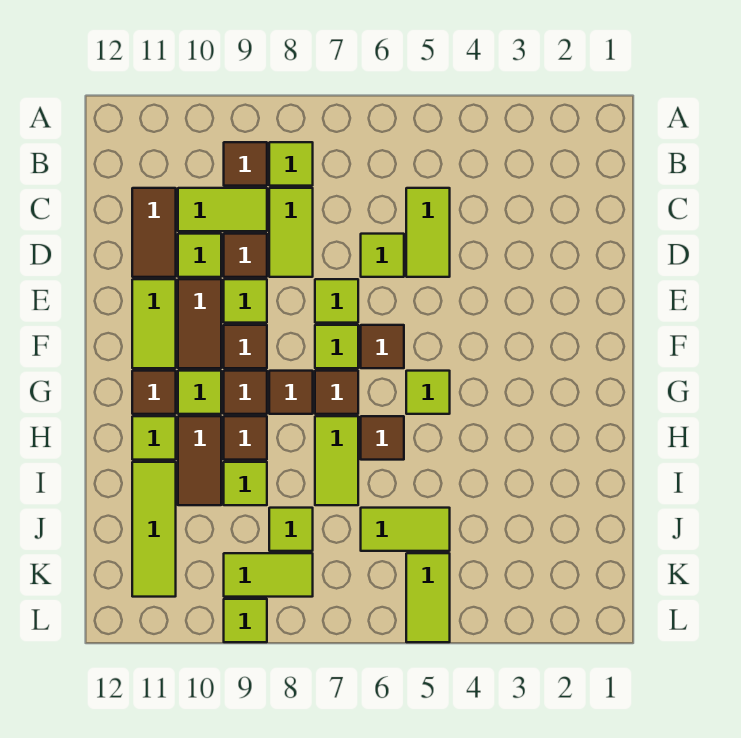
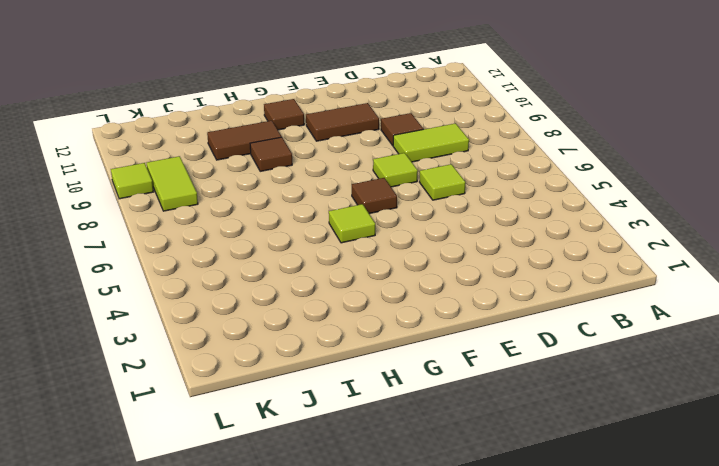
none -> lime 1x1 tile [269,142,313,186]
none -> brown 1x1 tile [224,142,267,186]
none -> lime 1x2 tile [406,188,450,277]
none -> lime 1x2 tile [178,188,267,231]

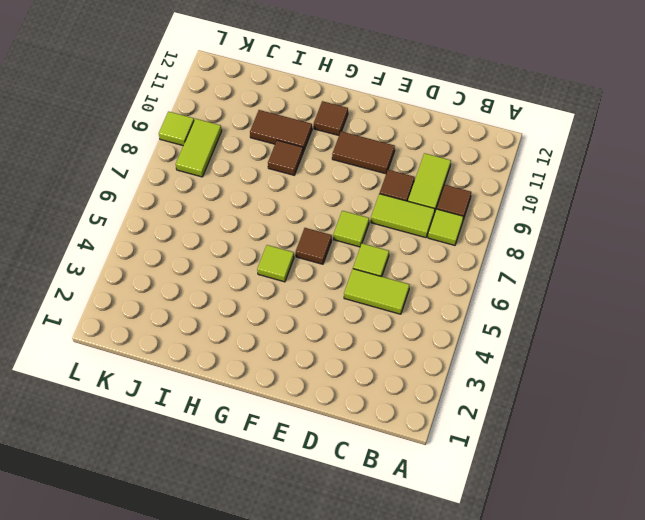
none -> brown 1x2 tile [132,188,176,277]
none -> lime 1x1 tile [178,234,221,277]
none -> lime 1x1 tile [224,279,267,323]
none -> lime 1x2 tile [132,279,176,368]

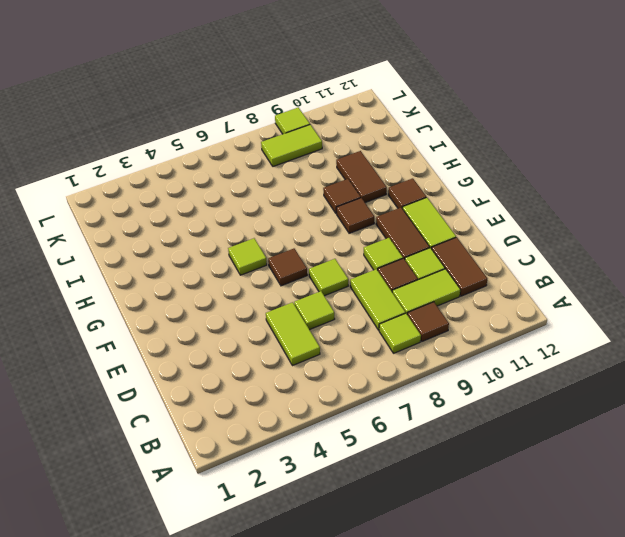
none -> lime 1x1 tile [315,325,358,368]
none -> brown 1x1 tile [224,325,267,368]
none -> brown 1x1 tile [315,371,358,414]
none -> brown 1x1 tile [269,371,313,414]

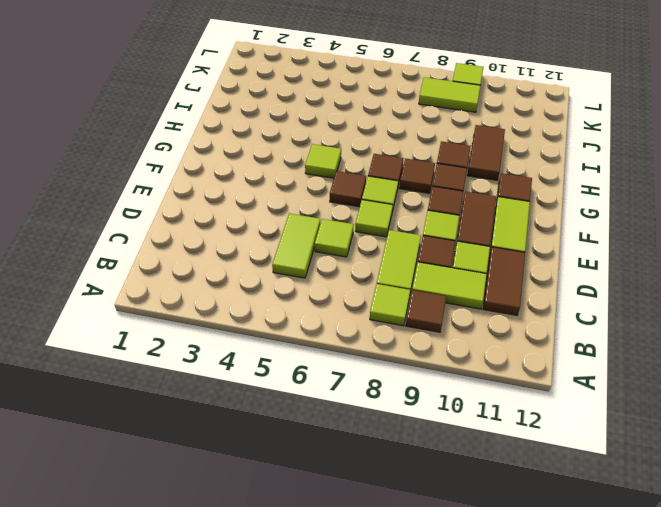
none -> lime 1x1 tile [178,371,221,414]
none -> brown 1x1 tile [361,416,404,460]
none -> lime 1x2 tile [315,416,358,505]
none -> lime 1x1 tile [132,416,176,460]

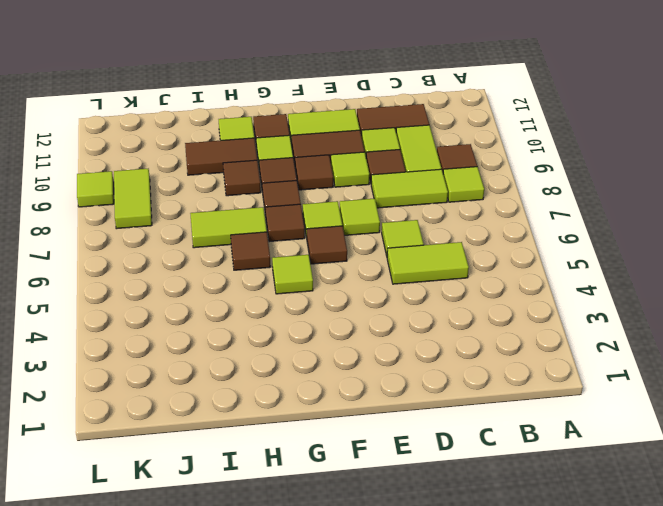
none -> lime 1x1 tile [224,462,267,505]
none -> lime 1x3 tile [132,462,176,597]
none -> lime 1x2 tile [361,508,450,551]
none -> lime 1x1 tile [269,508,313,551]

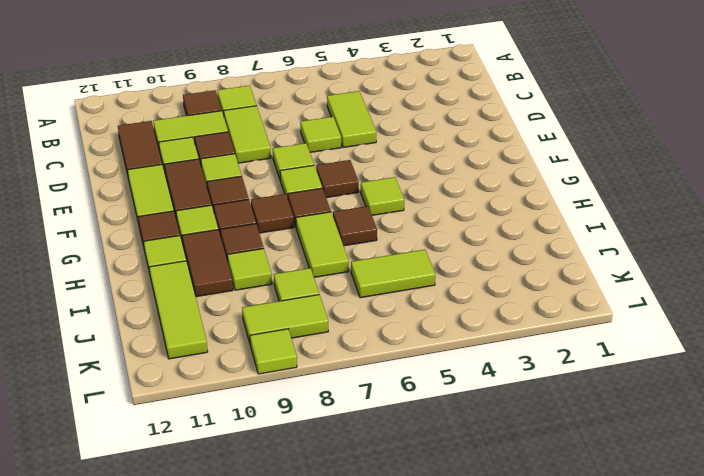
none -> lime 1x2 tile [406,553,450,642]

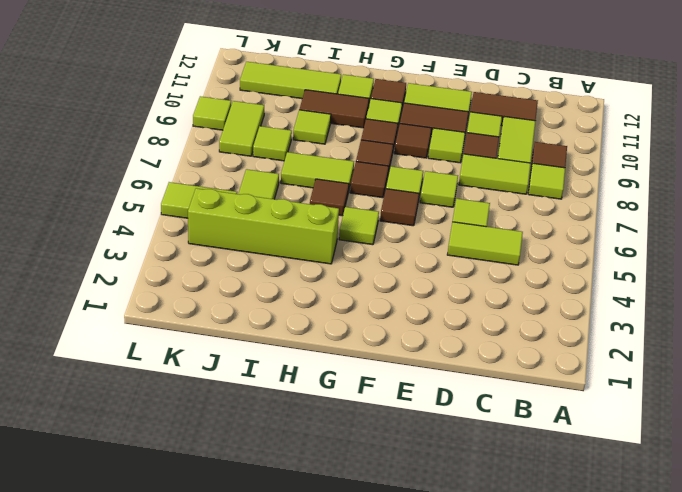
lime 1x4 brick [188,188,339,264] -> none
none -> brown 1x1 tile [224,416,267,460]

